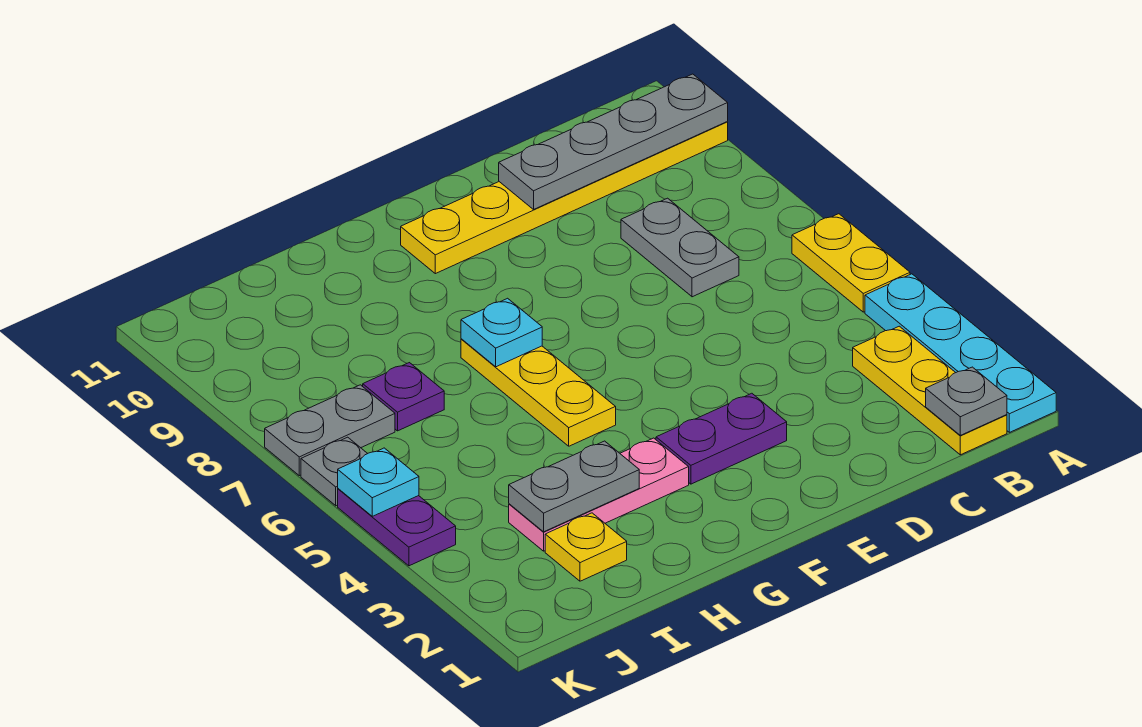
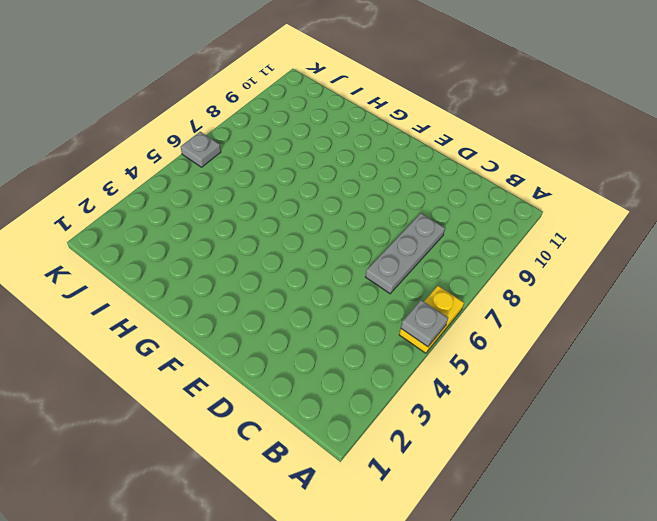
grey 1x1 plate [401,300,448,347] -> grey 1x1 plate moved to [926,367,1007,435]
grey 1x3 plate [366,213,445,294] -> grey 1x2 plate [621,198,739,297]
none -> cyan 1x4 plate [865,274,1056,432]
none -> yellow 1x6 plate [401,122,728,274]
none -> yellow 1x3 plate [853,326,1007,455]

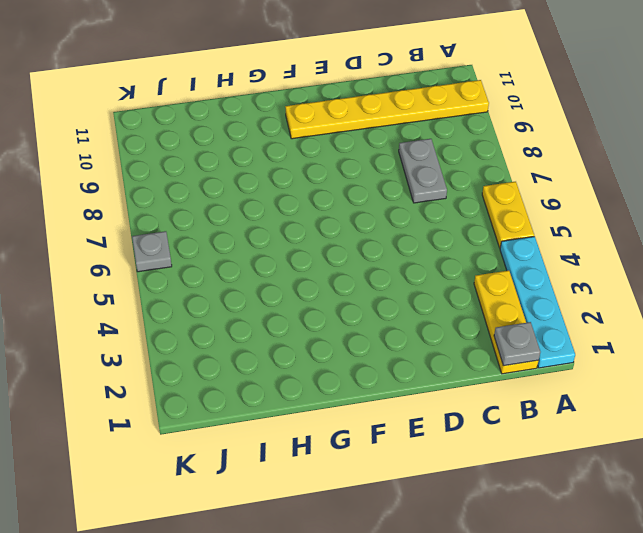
none -> purple 1x2 plate [656,393,787,484]
none -> pink 1x3 plate [509,438,689,551]
none -> yellow 1x3 plate [461,339,616,446]

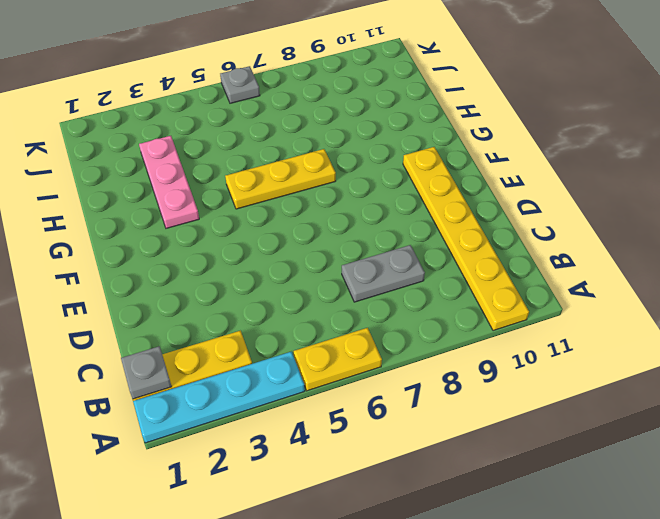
none -> purple 1x2 plate [656,393,787,484]
none -> yellow 1x1 plate [545,513,627,581]
none -> purple 1x1 plate [363,363,444,431]

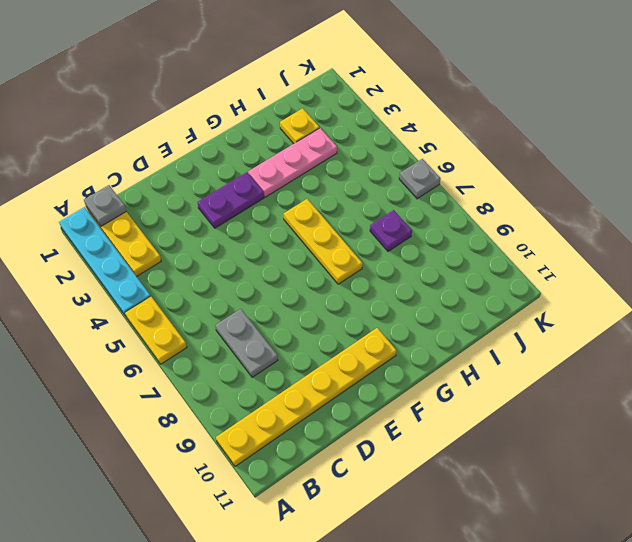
none -> grey 1x2 plate [265,385,395,476]
none -> purple 1x2 plate [338,489,456,566]
none -> grey 1x4 plate [499,74,728,209]

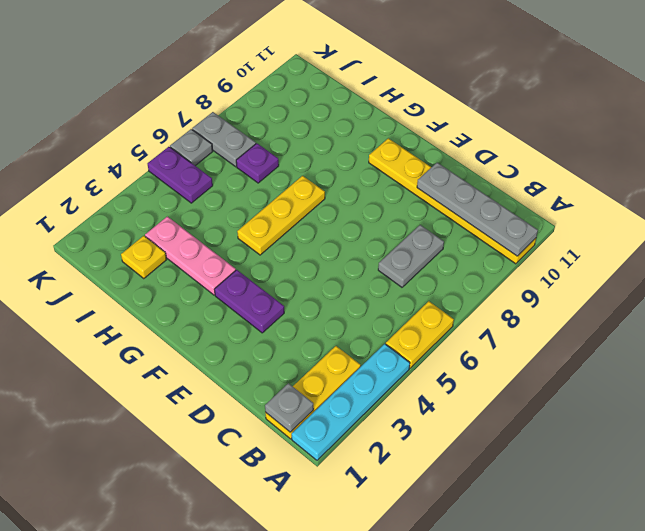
purple 1x2 plate [148,147,213,203] -> purple 1x2 plate turned to [338,489,456,566]
none -> cyan 1x1 plate [461,298,542,367]
none -> grey 1x2 plate [509,441,639,532]
none -> cyan 1x1 plate [338,448,419,516]

